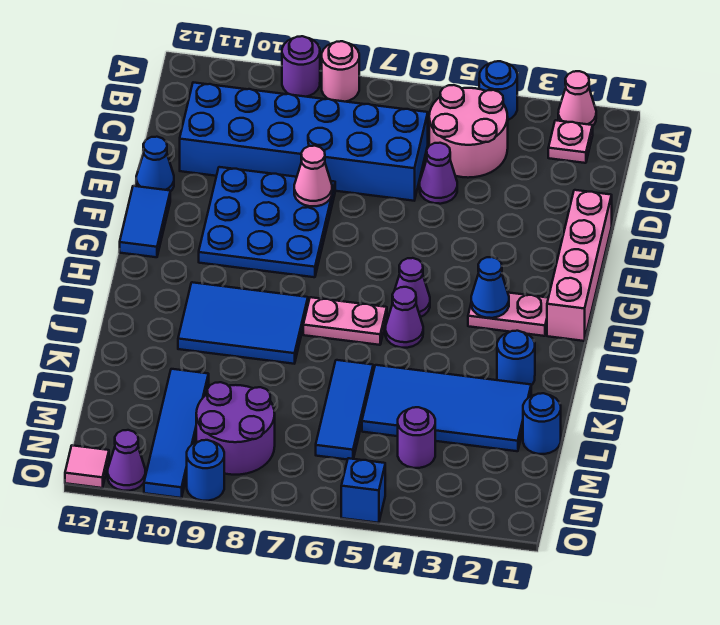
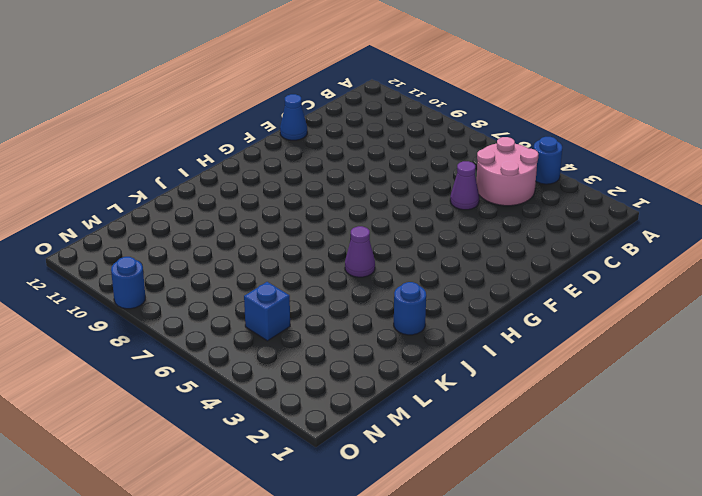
blue 1x1 brick [244,282,290,341] -> blue 1x1 brick moved to [341,458,385,523]
none -> pink 1x1 cone [558,71,596,125]
none -> pink 1x1 round brick [322,41,359,102]
none -> purple 1x1 round brick [282,36,320,97]
none -> pink 1x1 plate [548,120,593,163]

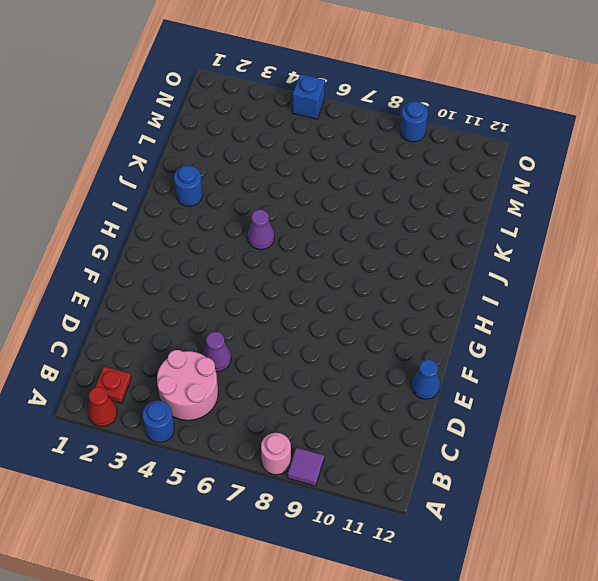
red 1x1 cone [88,387,117,427] -> pink 1x1 cone [558,71,596,125]
purple 1x1 tile [288,448,324,486] -> purple 1x1 round brick [282,36,320,97]
red 1x1 plate [95,367,131,403] -> pink 1x1 plate [548,120,593,163]
none -> blue 2x6 brick [180,82,428,201]
none -> pink 1x4 brick [547,190,612,341]
none -> blue 3x3 plate [199,167,335,277]
none -> blue 1x2 tile [120,186,170,257]

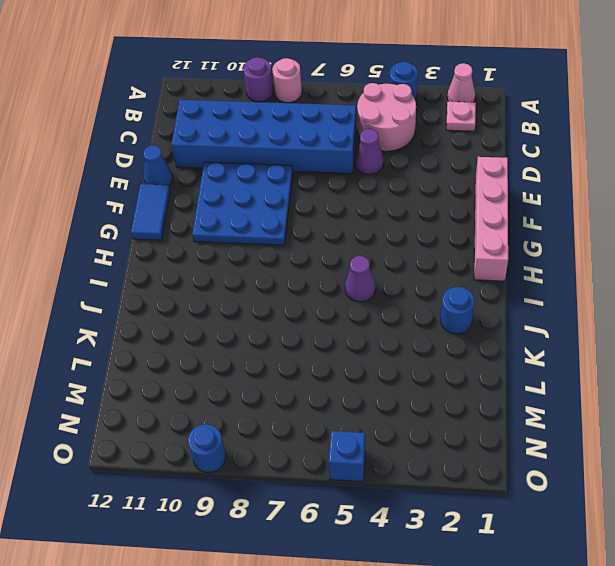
none -> pink 1x2 plate [468,293,548,336]
none -> purple 1x1 cone [392,258,430,317]
none -> pink 1x2 plate [303,297,387,345]
none -> blue 2x3 tile [178,282,308,364]

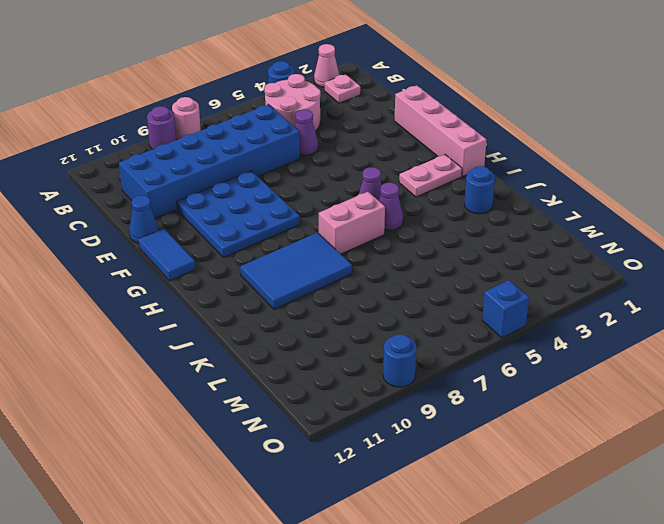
pink 1x2 brick [319,192,385,254] -> pink 1x2 plate [303,297,387,345]
none -> blue 2x4 tile [362,365,531,451]
none -> blue 1x3 tile [316,360,373,460]
none -> blue 1x1 round brick [523,393,561,454]
none -> blue 1x4 tile [144,369,209,498]

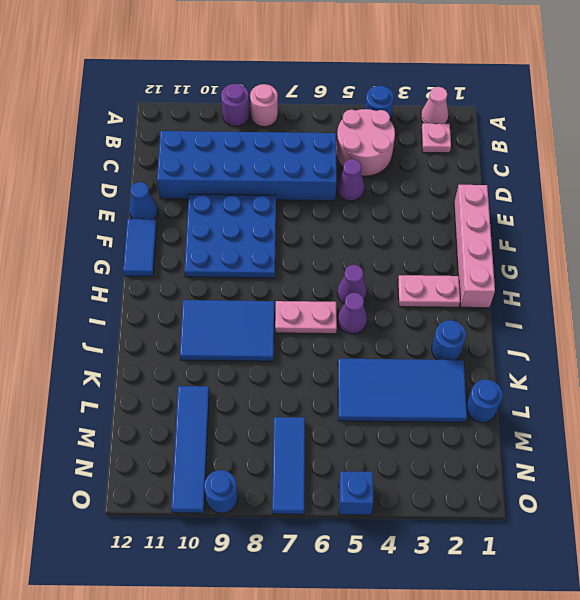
blue 1x3 tile [272,417,305,514] -> blue 1x3 tile moved to [316,360,373,460]
none -> purple 1x1 round brick [398,407,435,468]
none -> purple 2x2 round brick [196,382,275,475]
none -> purple 1x1 cone [108,430,145,491]
none -> pink 1x1 tile [65,445,109,488]

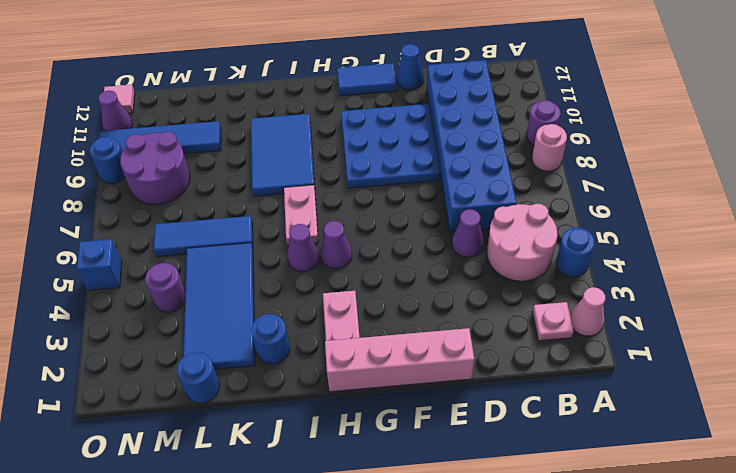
none -> pink 1x1 cone [294,146,332,206]
none -> blue 1x1 cone [471,257,509,318]

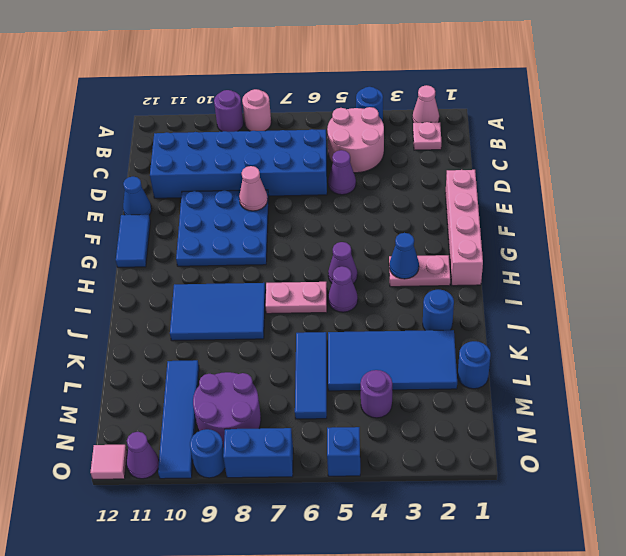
blue 1x2 brick [223,428,293,478] -> none

